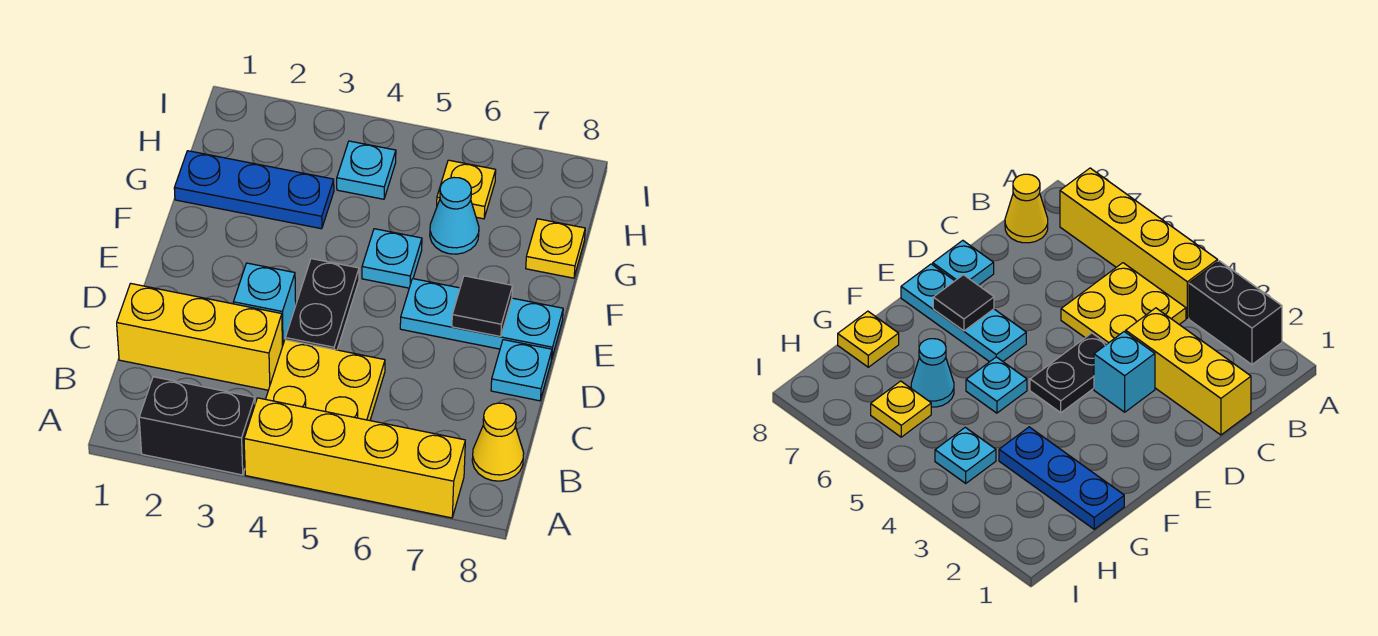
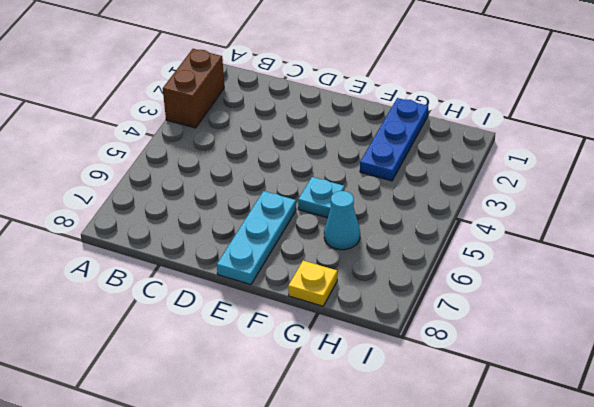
brown 1x2 brick [163,49,224,128] -> black 1x2 brick [139,377,255,475]
none -> yellow 1x4 brick [244,398,465,518]
none -> yellow 2x2 plate [266,340,385,421]
none -> yellow 1x1 cone [472,403,524,481]

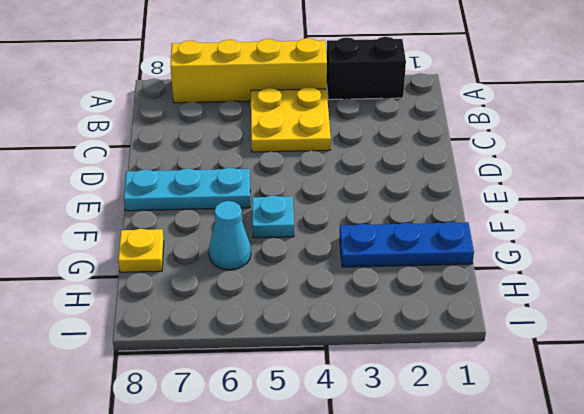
none -> yellow 1x1 cone [472,403,524,481]
none -> yellow 1x3 brick [117,283,282,390]
none -> cyan 1x1 brick [233,263,296,346]

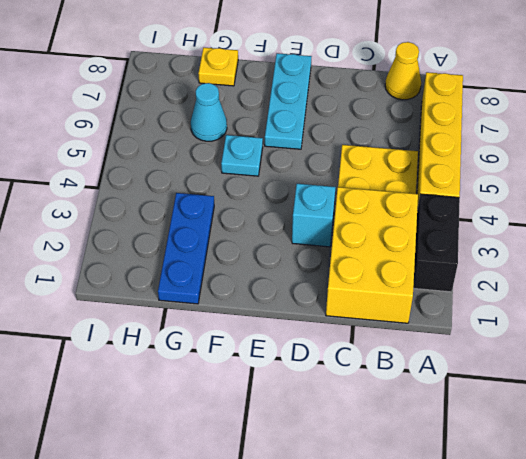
yellow 2x3 brick [326,187,418,323] -> yellow 1x3 brick [117,283,282,390]
none -> black 1x2 plate [285,259,359,350]
none -> cyan 1x1 plate [491,340,552,401]
none -> cyan 1x1 plate [337,141,396,199]

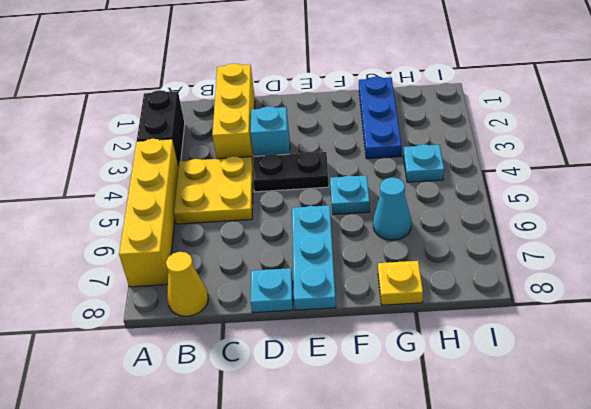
none -> yellow 1x1 plate [437,160,496,219]
none -> black 1x1 tile [452,276,513,337]

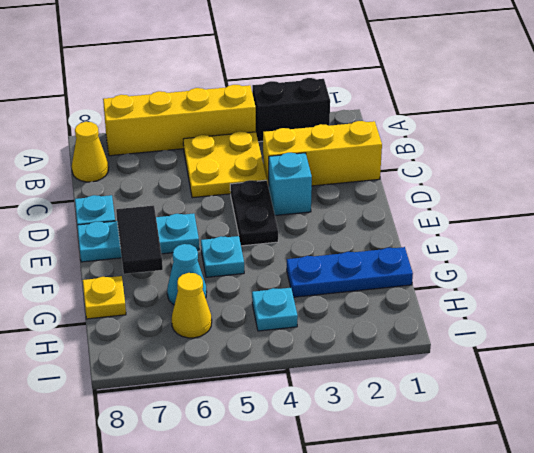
black 1x2 tile [116,205,163,274] -> black 1x1 tile [452,276,513,337]
yellow 1x1 cone [172,273,212,338] -> yellow 1x1 plate [437,160,496,219]

